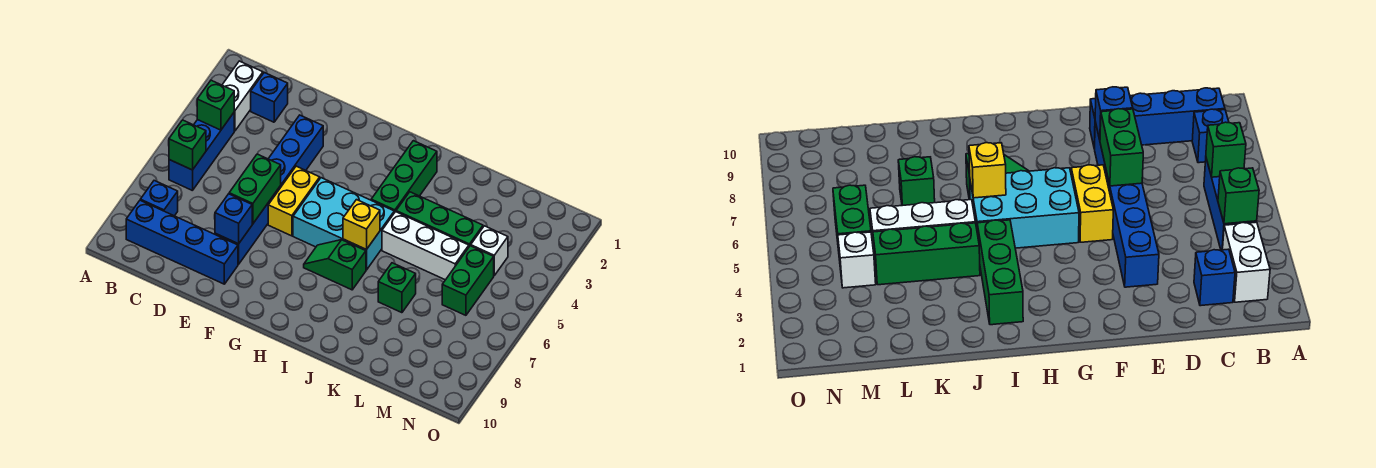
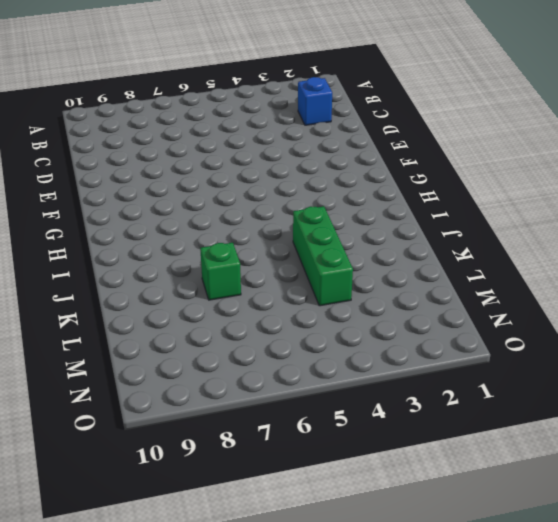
none -> white 1x2 brick [222,61,263,131]
none -> blue 1x3 brick [169,113,234,191]
none -> blue 1x1 brick [140,181,178,216]

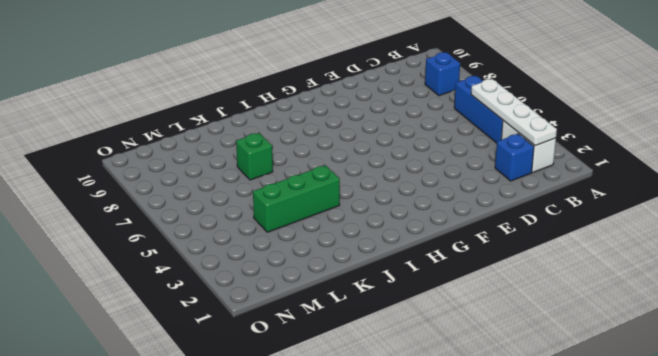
white 1x4 plate [471,79,557,146] -> green 1x1 brick [197,80,234,130]
none -> blue 1x4 brick [126,200,238,284]
none -> blue 1x6 brick [215,115,323,264]
none -> yellow 1x2 brick [268,166,320,236]

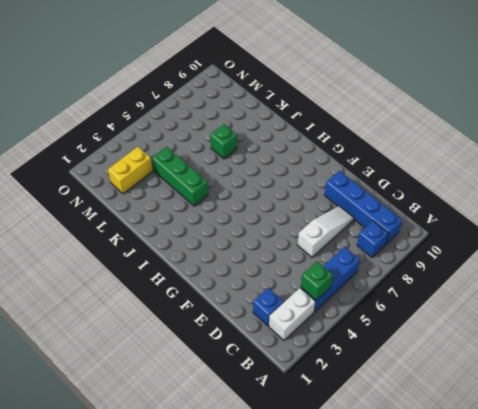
white 1x3 slope [297,206,354,257] -> none
yellow 1x2 brick [108,147,153,194] -> yellow 1x2 brick moved to [268,166,320,236]
none -> blue 1x6 brick [215,115,323,264]
none -> cyan 2x3 brick [293,178,394,270]
none -> green 1x2 slope [304,240,366,290]

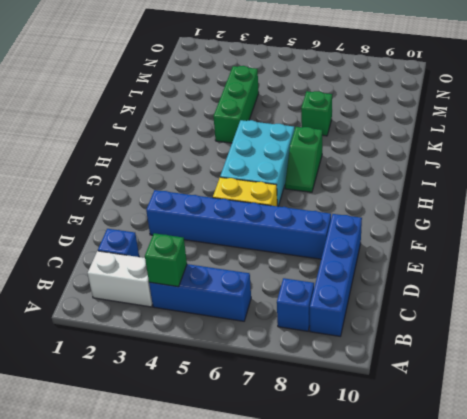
none -> green 1x3 brick [371,141,437,213]
none -> white 1x3 brick [382,212,469,280]
none -> white 1x1 brick [471,226,508,275]

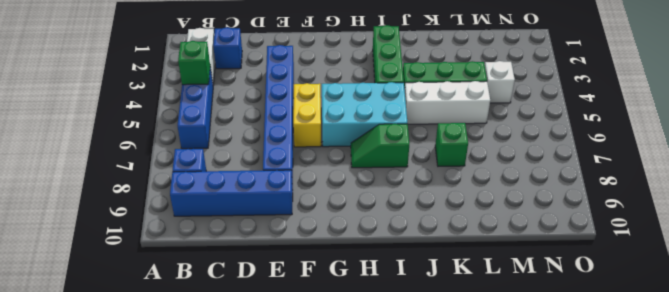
none -> green 1x2 brick [442,246,494,315]
none -> green 1x1 brick [169,120,206,170]
none -> green 1x2 brick [229,154,281,224]

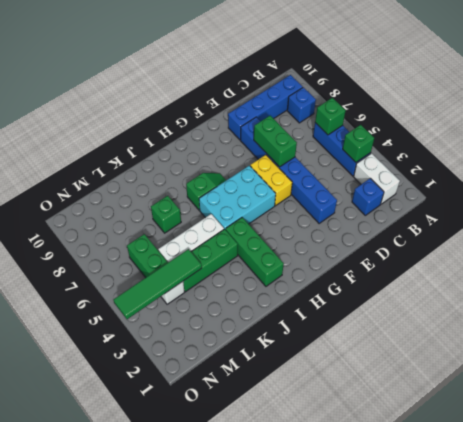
green 1x4 tile [113,249,202,319] -> none
none -> blue 1x1 brick [215,194,252,244]
none -> yellow 1x1 brick [343,200,380,250]

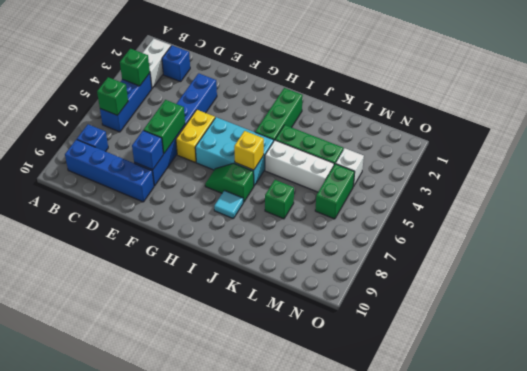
cyan 1x1 tile [214,190,243,218] -> none

